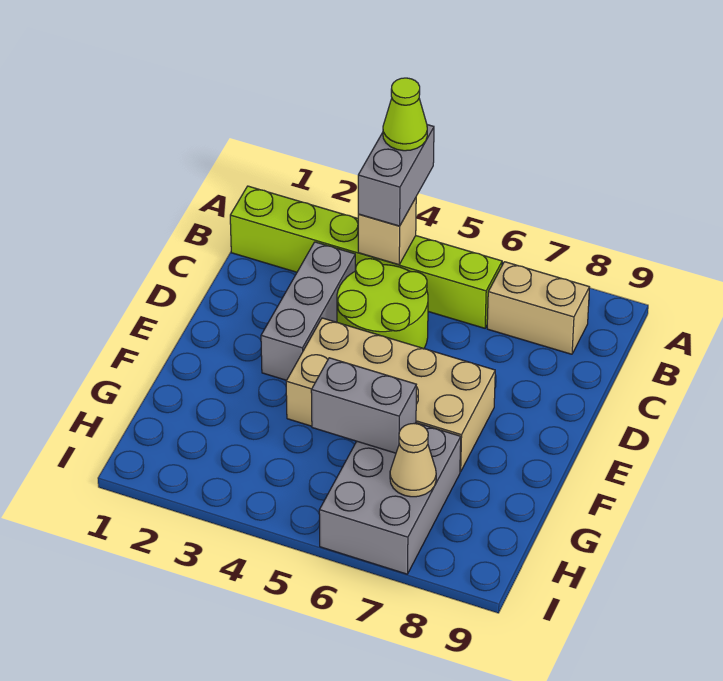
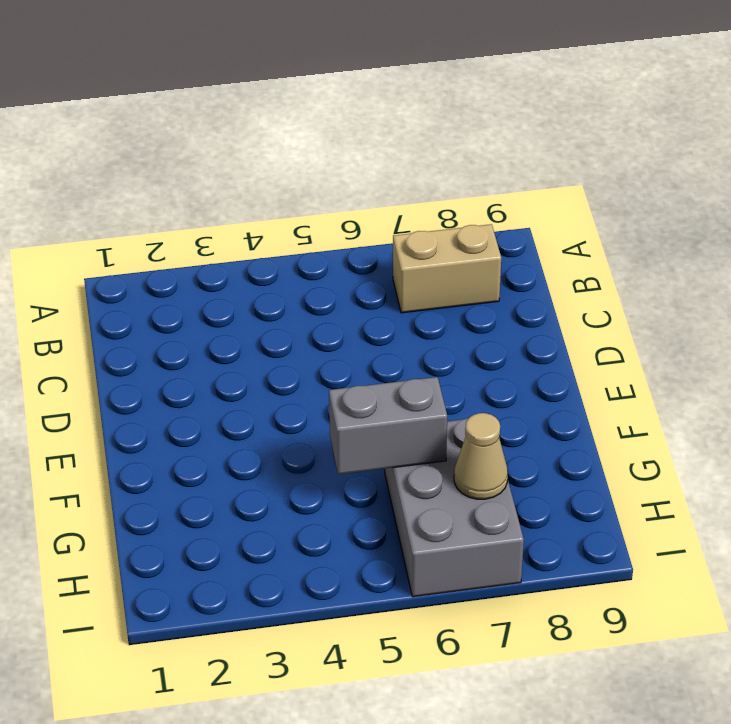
none -> lime 1x6 brick [230,186,502,328]
none -> grey 1x3 brick [261,242,355,380]

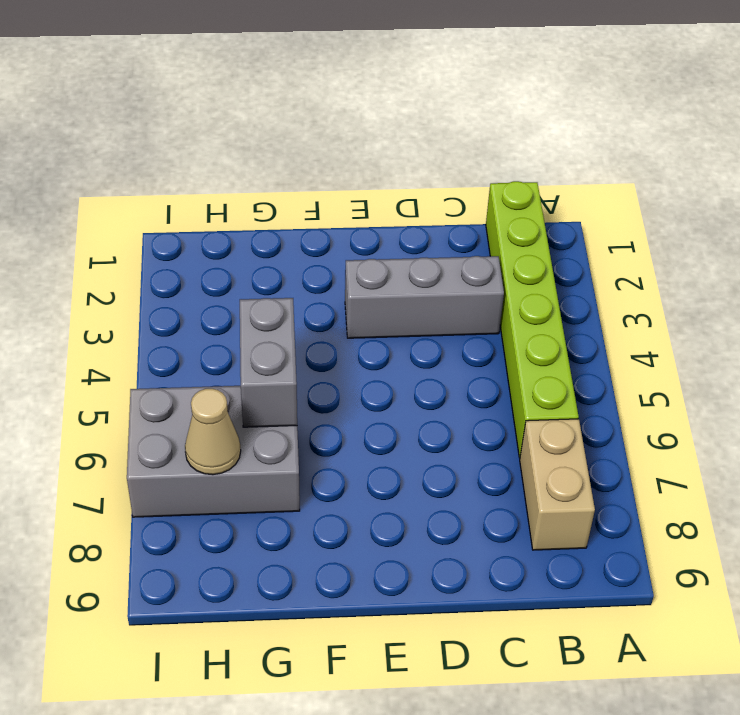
none -> lime 2x2 round brick [337,259,428,348]
none -> tan 2x4 brick [286,318,495,472]

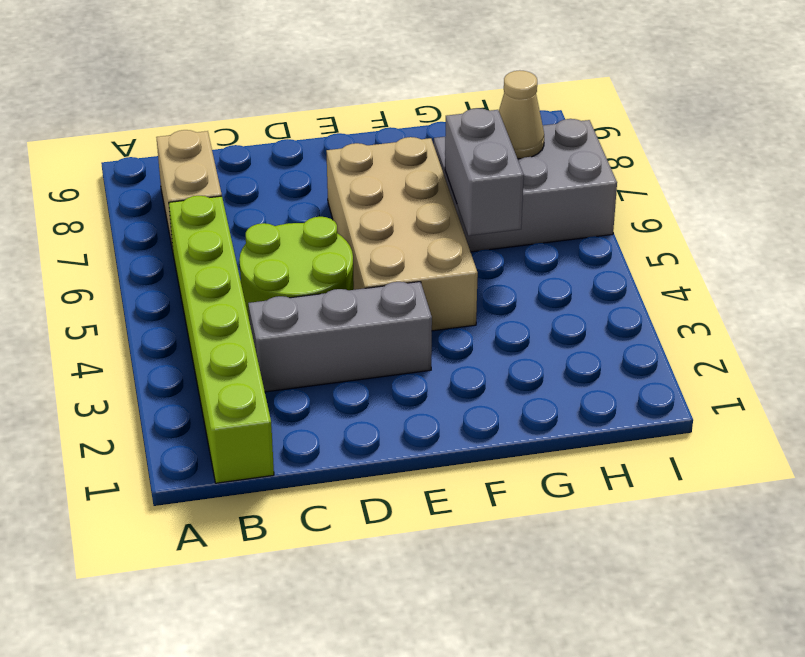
none -> tan 1x1 brick [358,198,416,265]
none -> grey 1x2 brick [358,125,434,226]

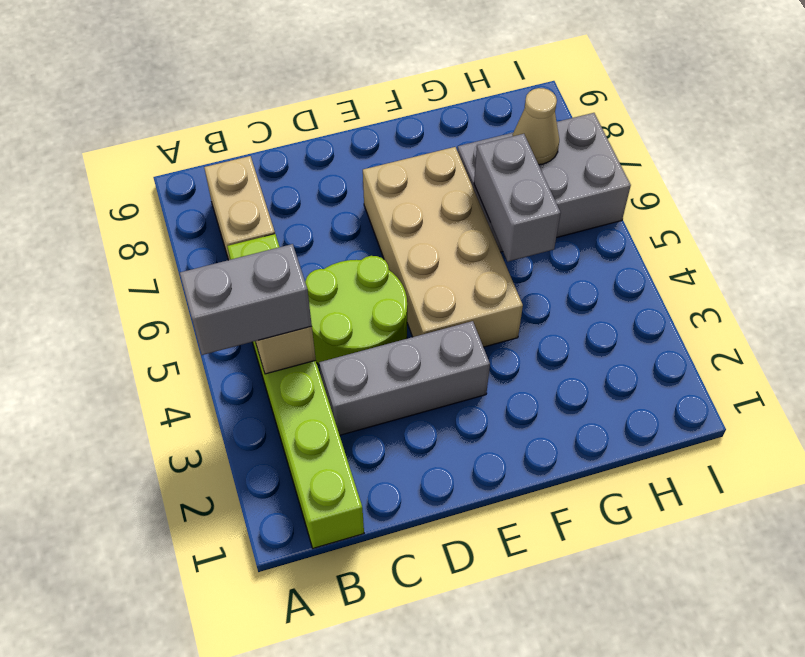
none -> lime 1x1 cone [383,78,427,151]

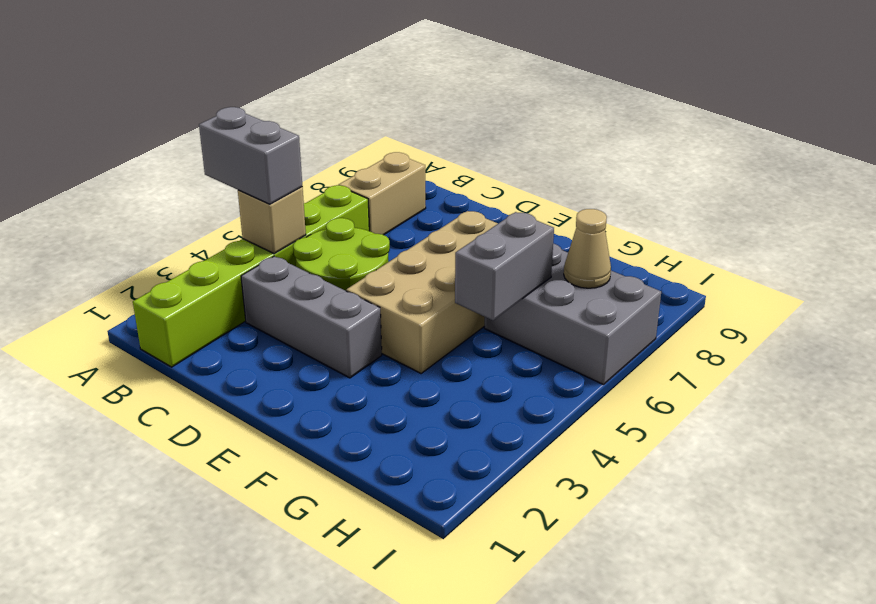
none -> lime 1x1 cone [383,78,427,151]

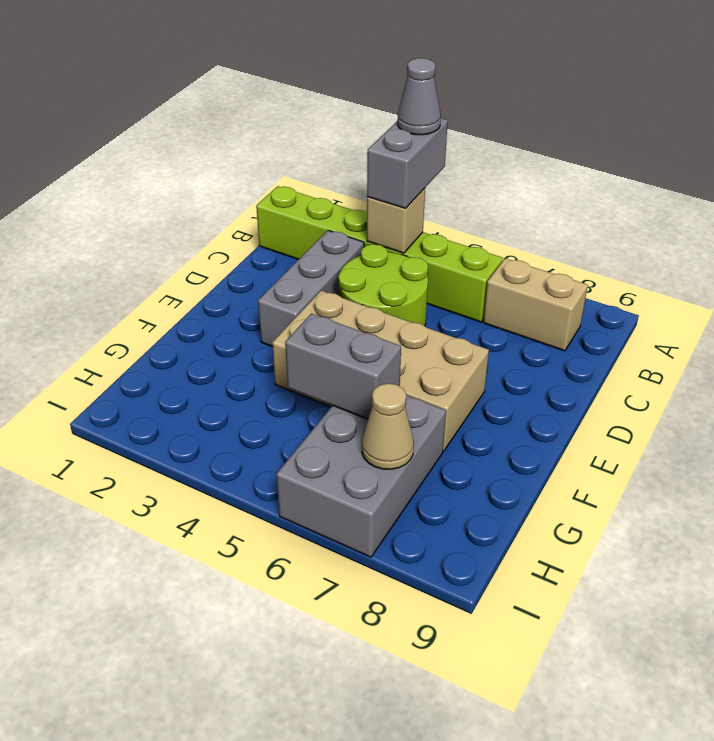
grey 1x1 cone [397,58,441,135] -> lime 1x1 cone [383,78,427,151]

